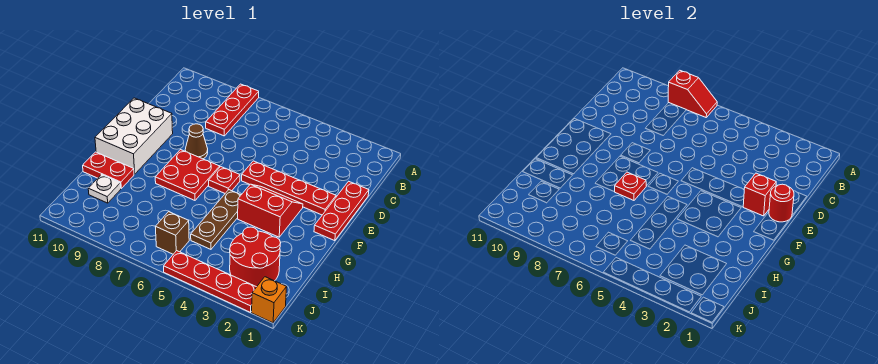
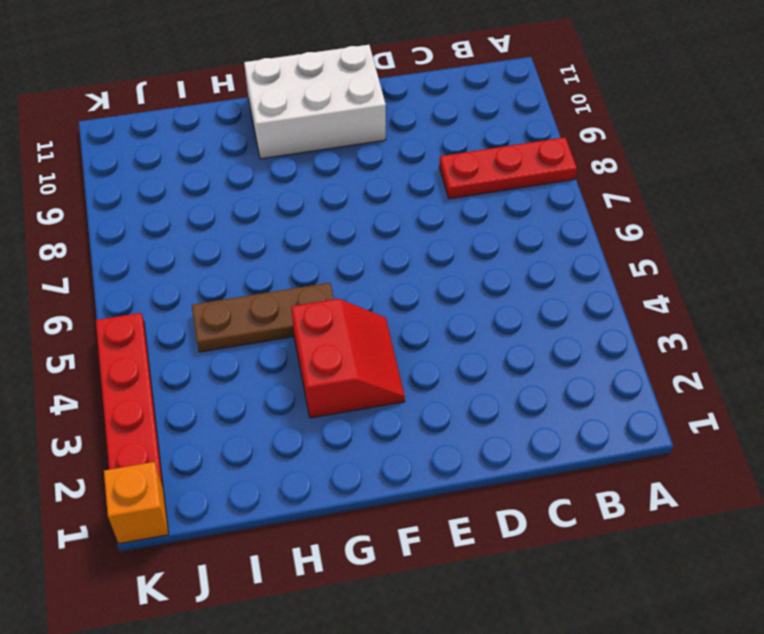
none -> red 1x3 plate [314,181,369,241]
none -> red 1x4 plate [242,161,336,215]
none -> brown 1x1 cone [185,124,208,159]

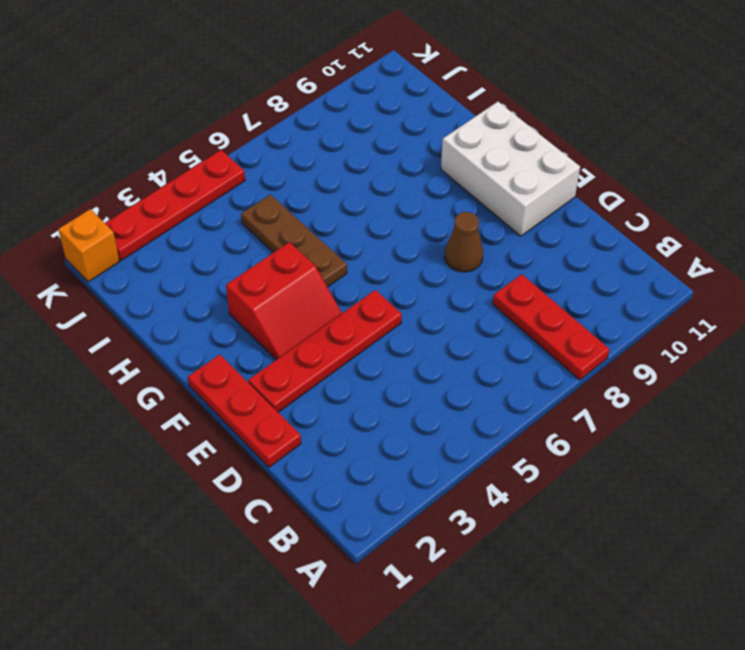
none -> red 1x1 plate [209,167,240,193]
none -> red 2x2 plate [155,150,220,200]
none -> red 1x2 plate [83,152,134,188]

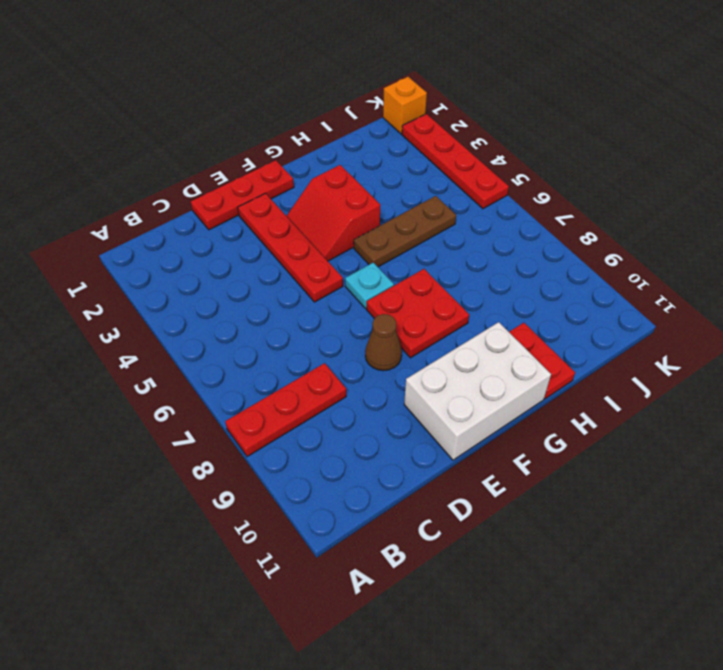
cyan 1x1 plate [345,263,394,308] -> red 1x1 plate [209,167,240,193]
none -> red 2x2 round brick [230,227,281,287]
none -> white 1x1 plate [88,175,121,203]
none -> brown 1x1 brick [155,212,189,254]

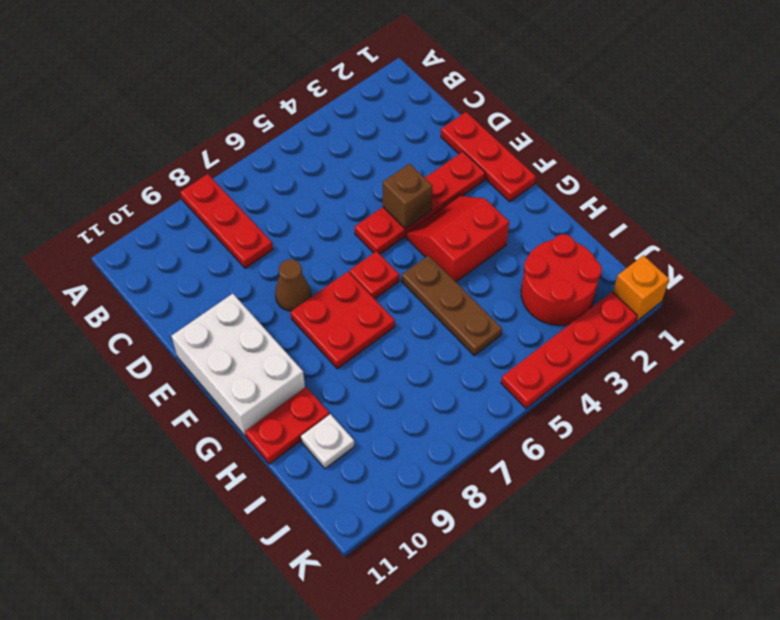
brown 1x1 brick [383,164,433,229] -> brown 1x1 brick moved to [155,212,189,254]
none -> red 1x2 slope [668,70,717,117]
none -> red 1x1 round brick [769,184,794,222]
none -> red 1x1 brick [743,173,776,216]

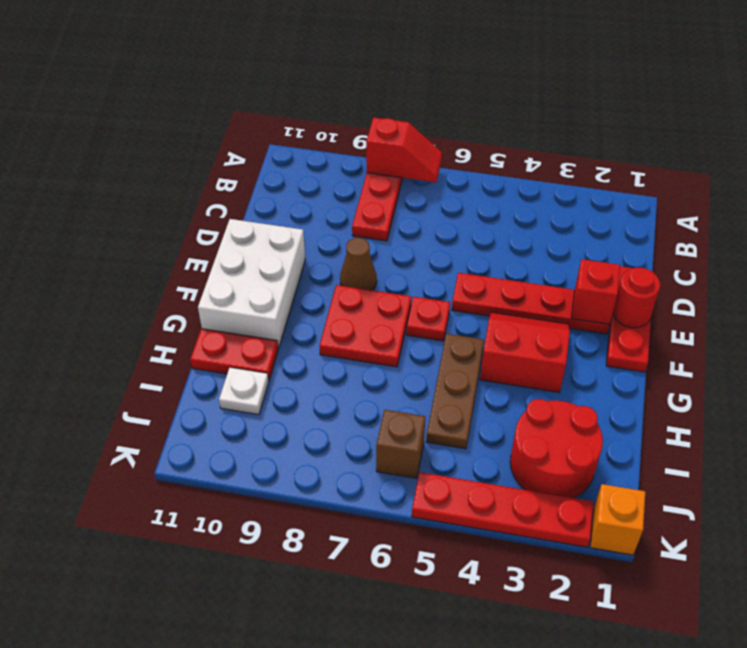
none -> red 1x1 plate [615,172,646,200]

